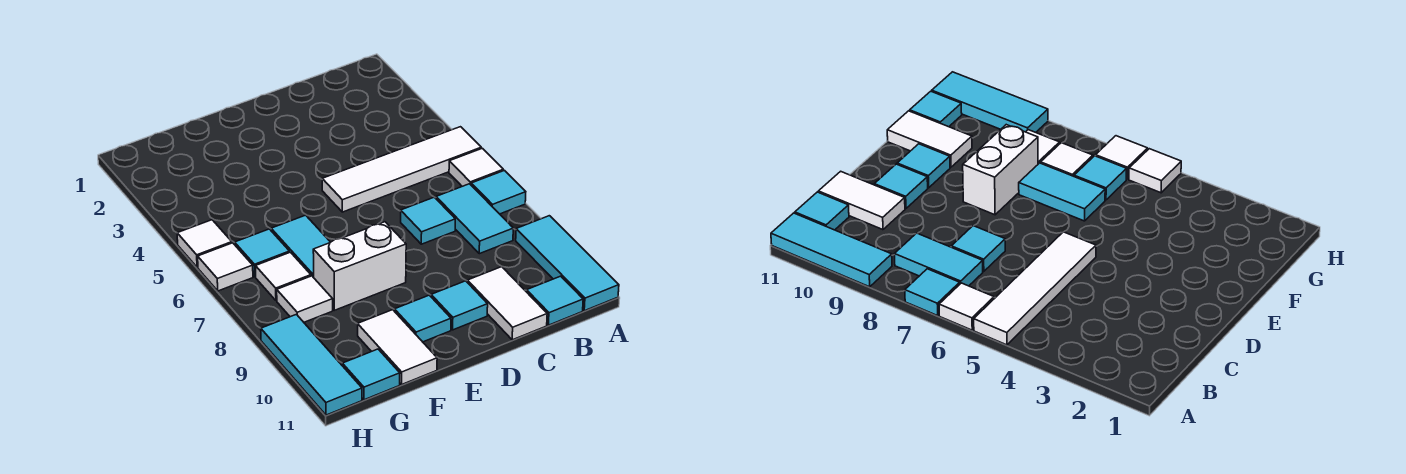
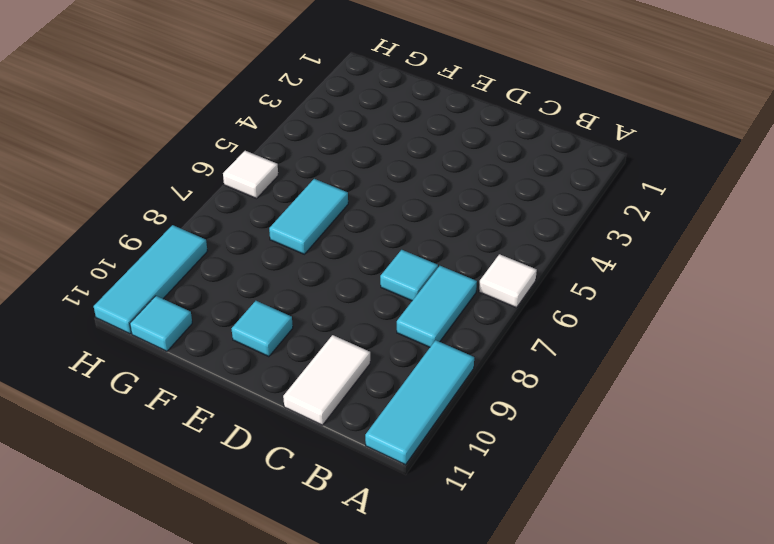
none -> white 1x4 tile [322,127,481,212]
none -> cyan 1x1 tile [471,170,526,214]
none -> cyan 1x1 tile [527,276,583,325]

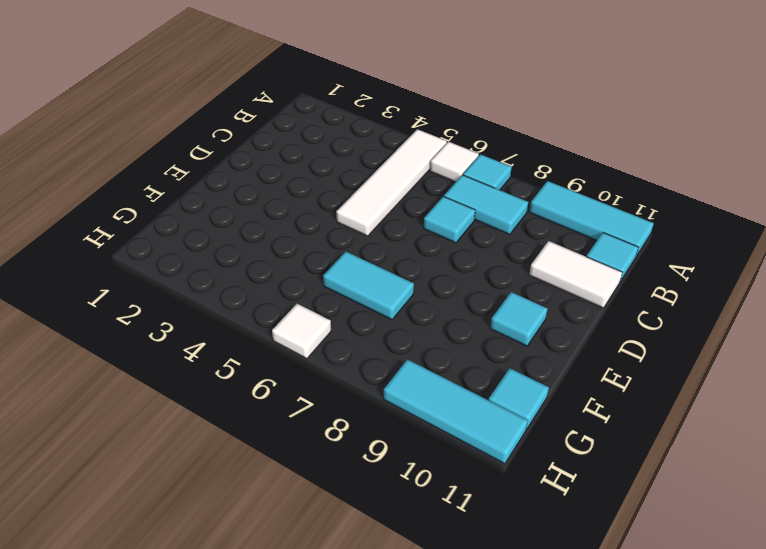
none -> cyan 1x1 tile [431,281,488,330]
none -> white 1x2 brick [313,222,406,310]
none -> white 1x2 tile [358,310,437,384]

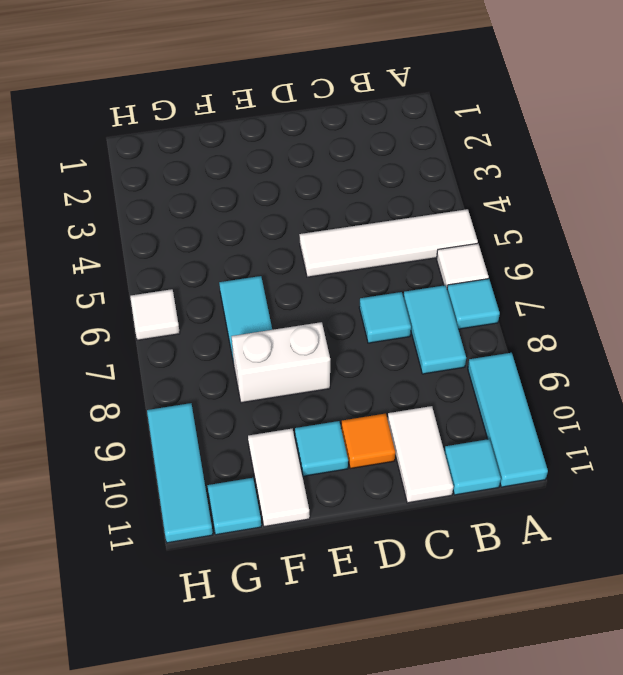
orange 1x1 tile [341,414,395,469] -> cyan 1x1 tile [431,281,488,330]
none -> cyan 1x1 tile [235,229,290,277]
none -> white 1x1 tile [256,252,311,301]
none -> white 1x1 tile [277,276,333,322]

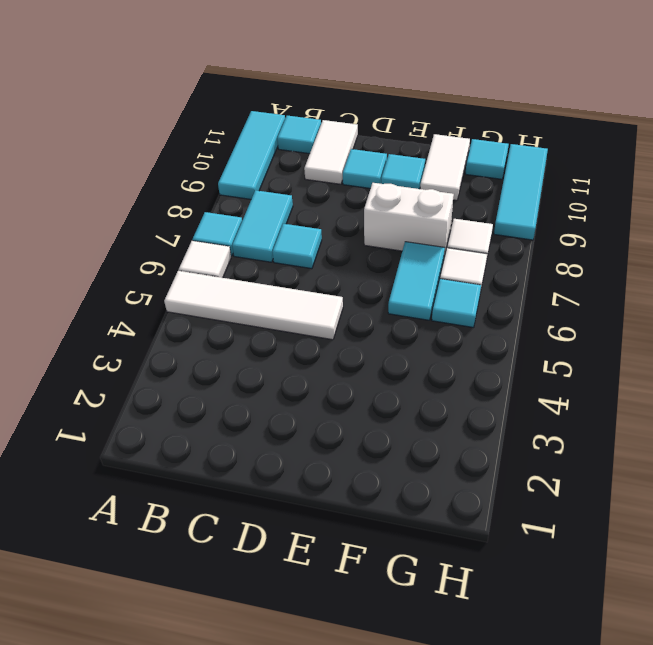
none -> white 1x1 tile [177,220,232,267]
none -> white 1x1 tile [198,243,253,291]

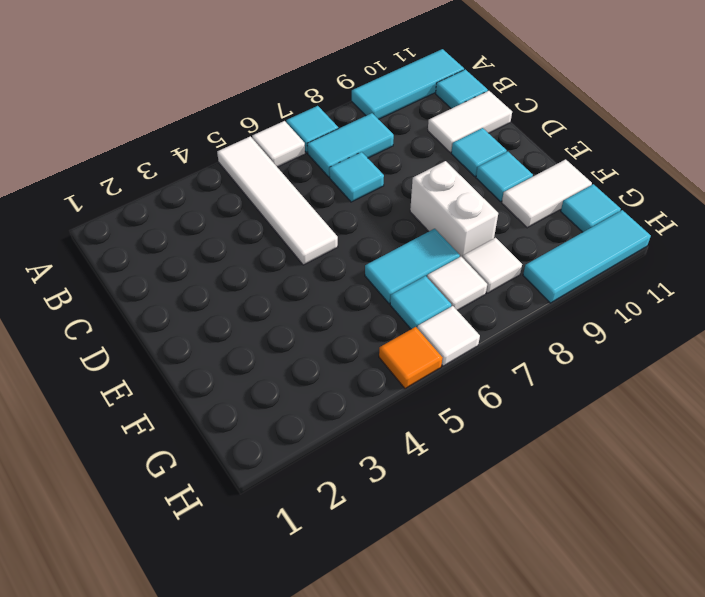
orange 1x1 tile [379,327,442,389] -> white 1x1 tile [177,220,232,267]

